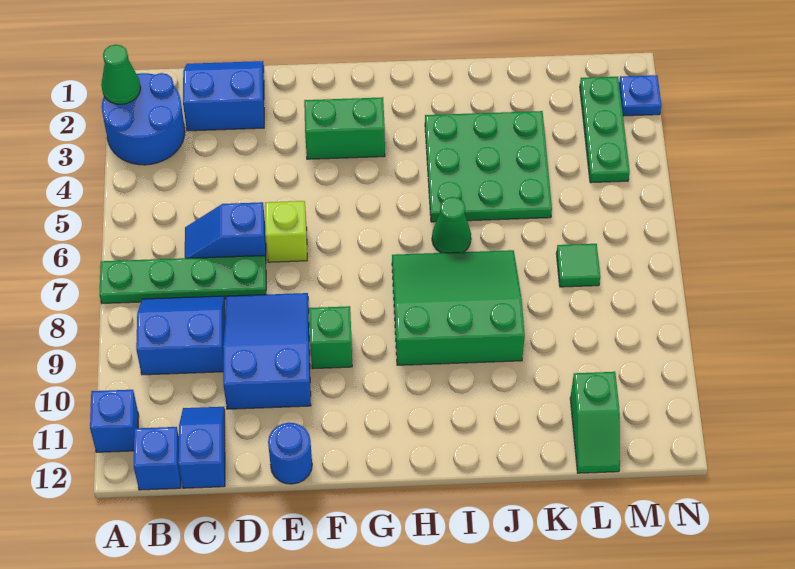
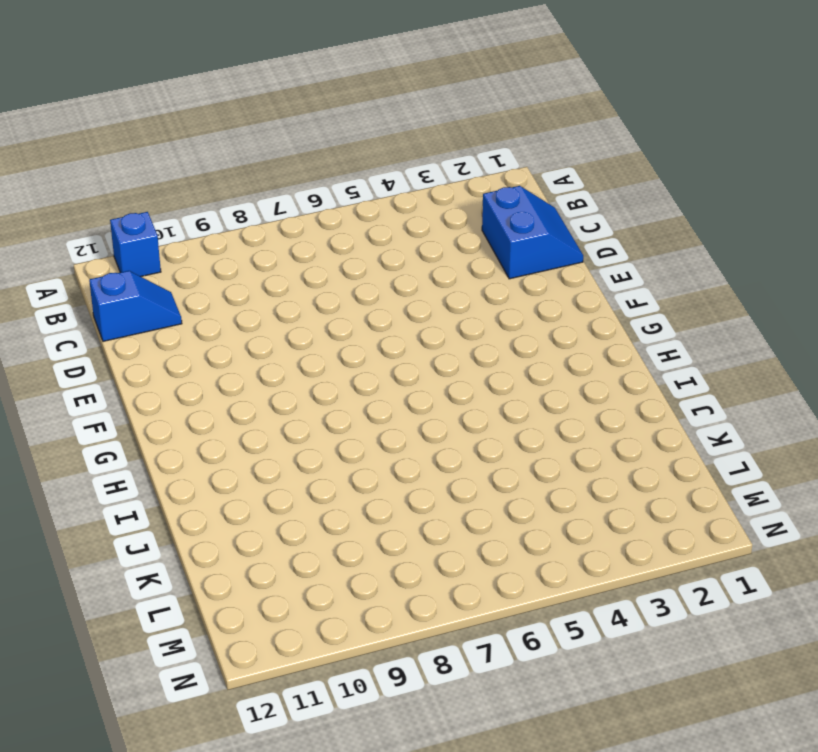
none -> blue 2x2 round brick [102,73,185,165]
none -> green 1x4 plate [99,255,266,303]
none -> blue 2x2 slope [136,296,225,375]

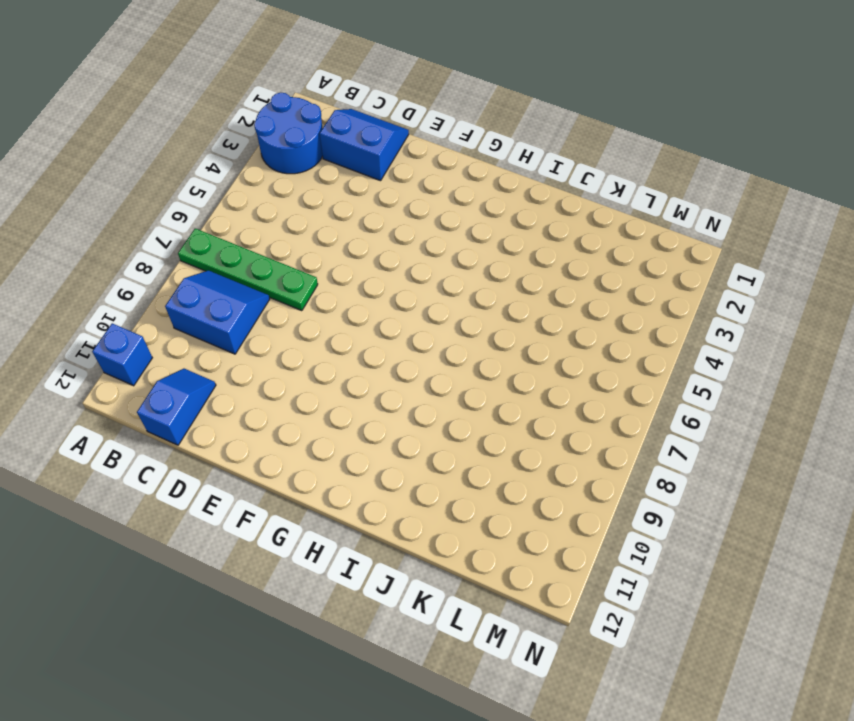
none -> blue 1x1 brick [134,427,181,490]
none -> blue 1x2 slope [185,202,266,258]
none -> blue 2x3 slope [223,293,311,409]

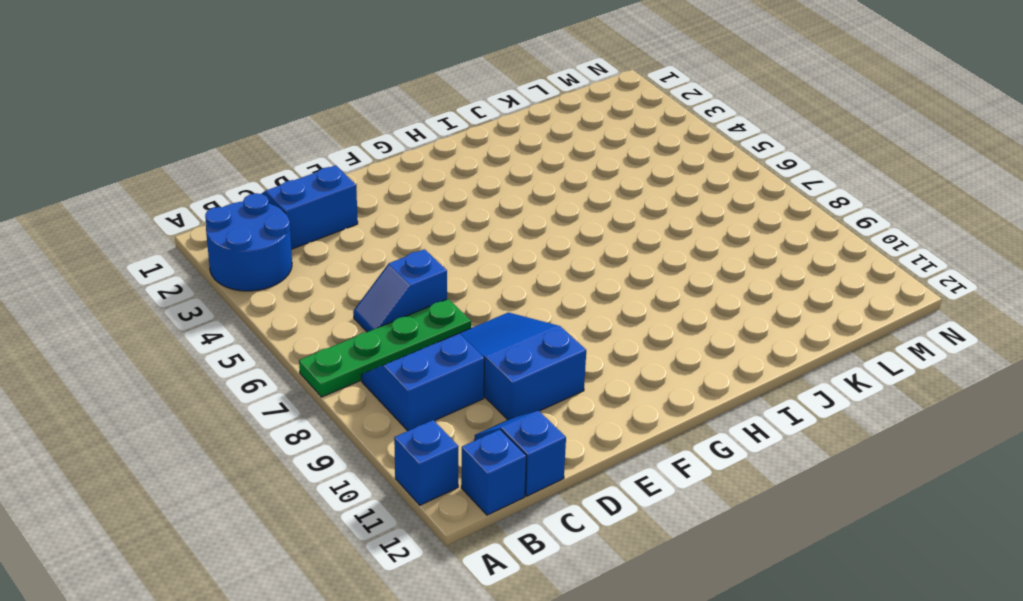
none -> lime 1x1 brick [265,201,307,262]
none -> blue 1x1 round brick [268,423,312,484]
none -> green 1x2 brick [304,97,385,159]

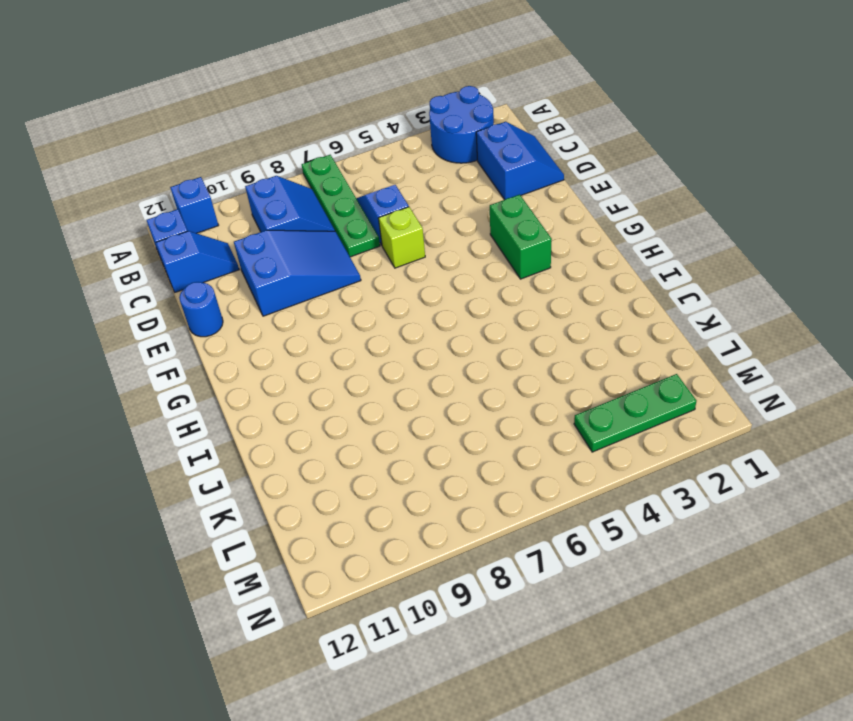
none -> green 1x1 brick [309,306,352,369]
none -> green 3x3 slope [392,250,525,365]
none -> green 3x3 plate [425,111,552,222]

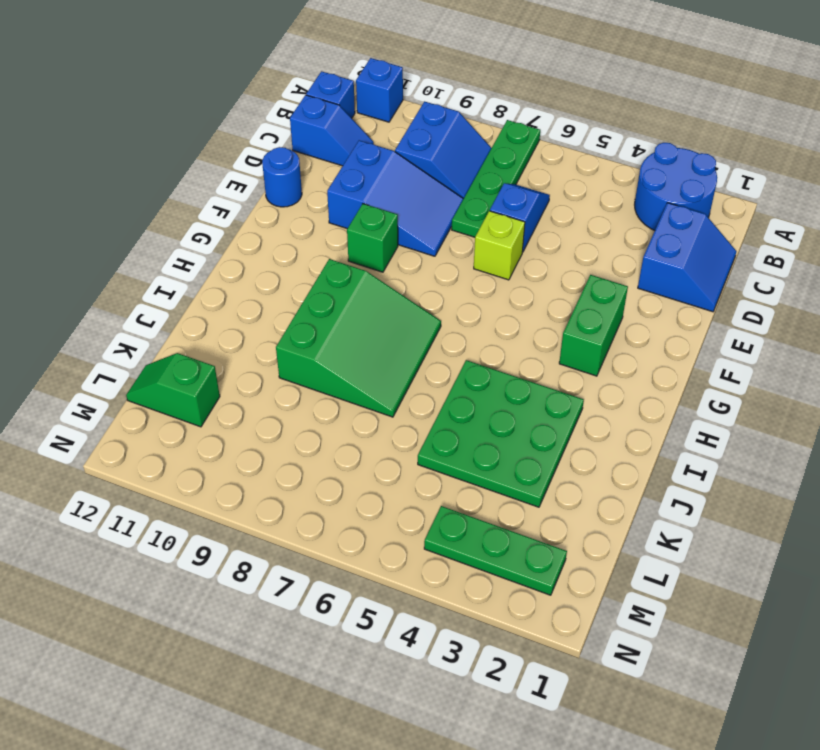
none -> green 1x1 cone [432,197,471,253]
none -> green 1x1 tile [556,244,600,287]
none -> blue 1x1 plate [619,75,661,116]

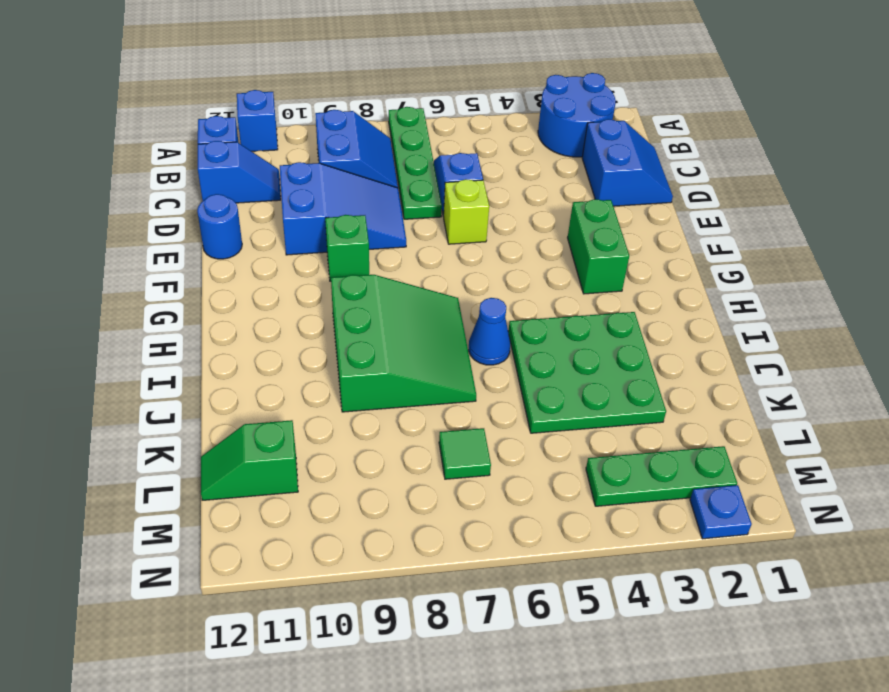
blue 1x1 cone [469,298,510,365] -> green 1x1 cone [432,197,471,253]
none -> green 1x1 cone [101,45,141,104]

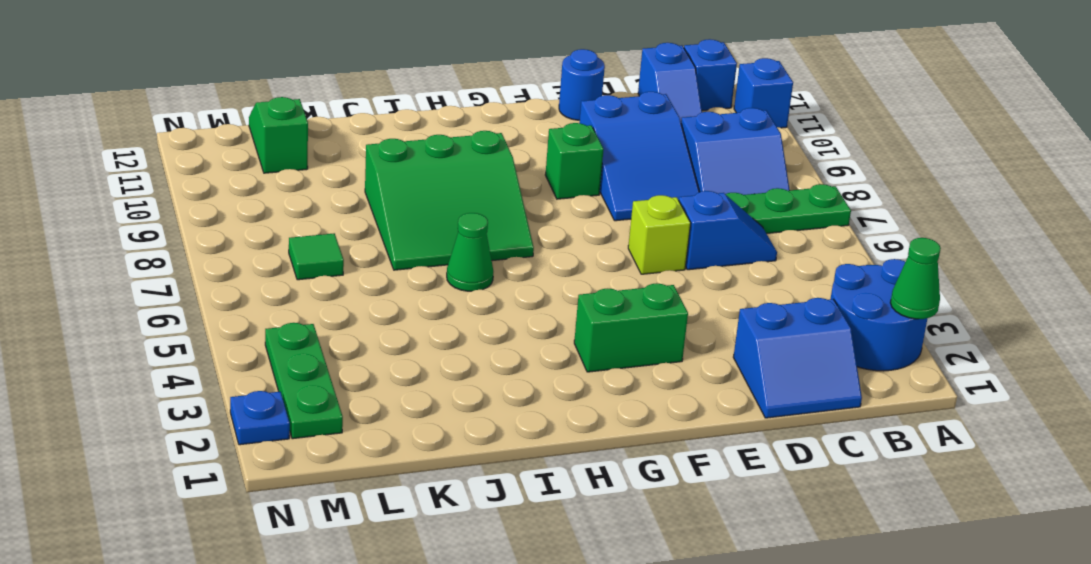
none -> green 3x3 plate [425,111,552,222]

